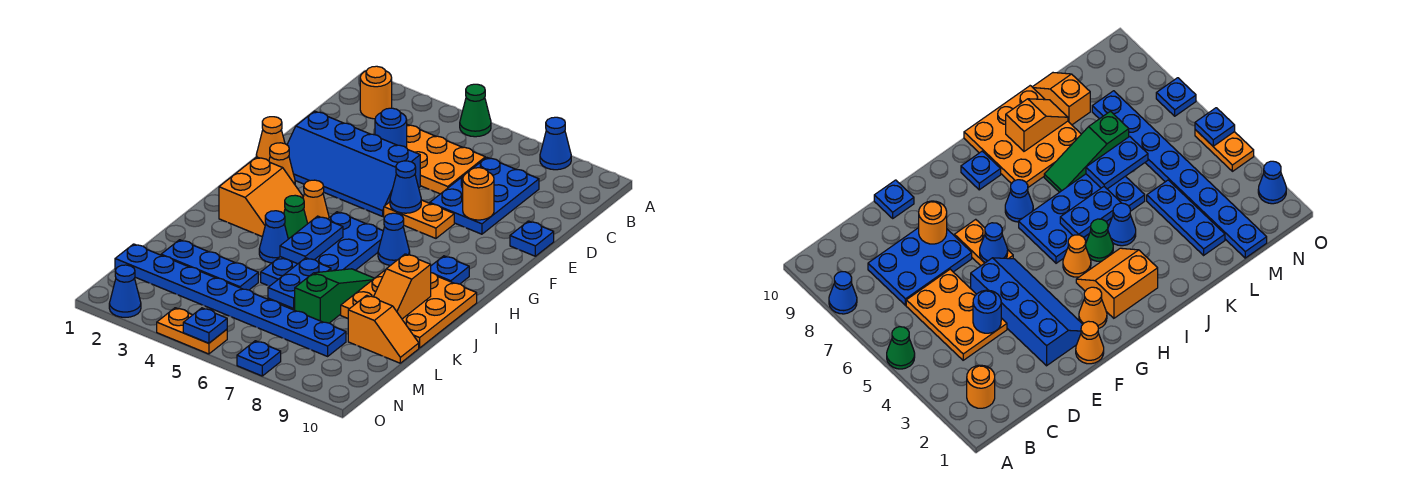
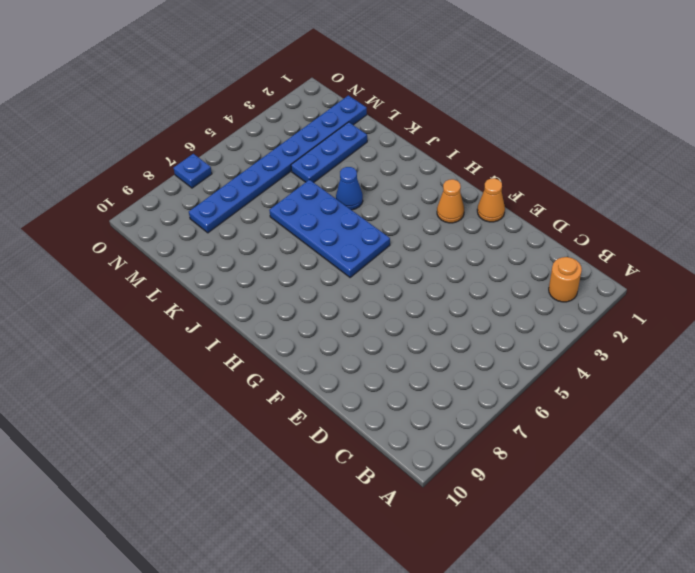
none -> green 1x1 cone [460,84,491,137]
none -> blue 1x1 cone [540,117,571,170]
none -> orange 2x3 plate [407,125,485,194]
none -> blue 2x3 plate [430,157,539,234]

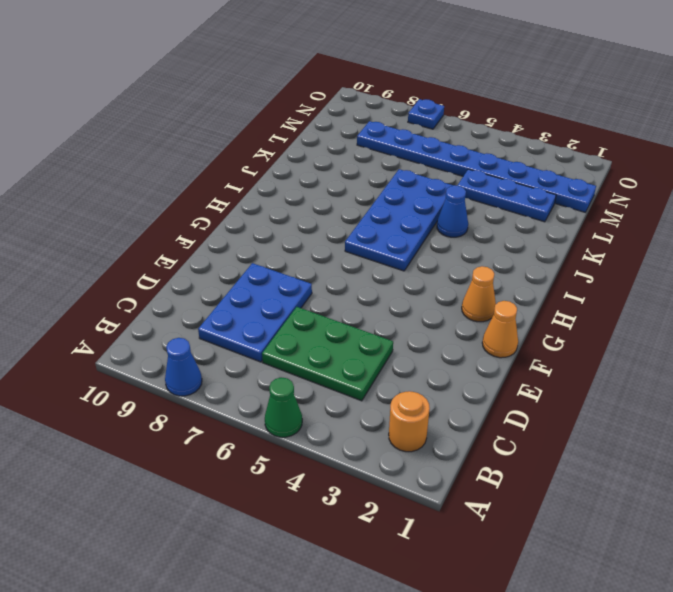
green 2x3 plate [262,307,393,401] -> orange 2x3 plate [407,125,485,194]
none -> blue 2x4 slope [287,111,420,216]
none -> blue 1x1 plate [510,221,554,256]
none -> orange 1x2 plate [384,200,454,238]
none -> orange 2x2 slope [219,157,303,237]

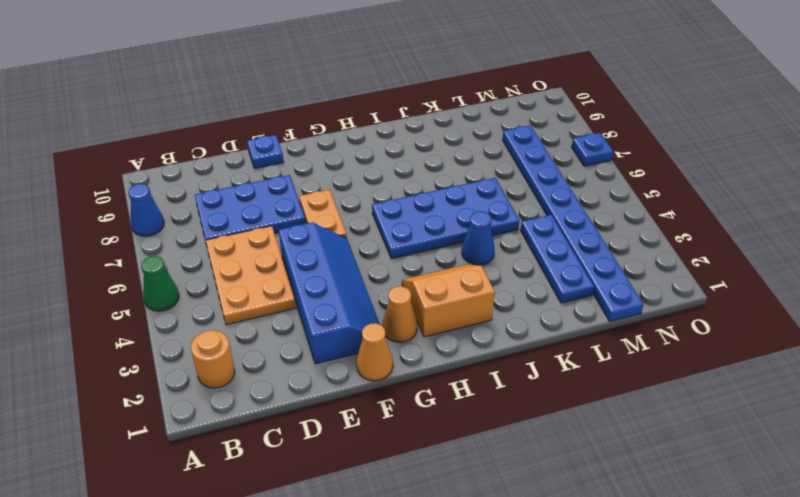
none -> orange 1x1 cone [303,180,329,223]
none -> blue 1x1 cone [378,213,410,265]
none -> blue 1x1 plate [431,256,469,284]
none -> green 1x1 cone [284,195,308,239]

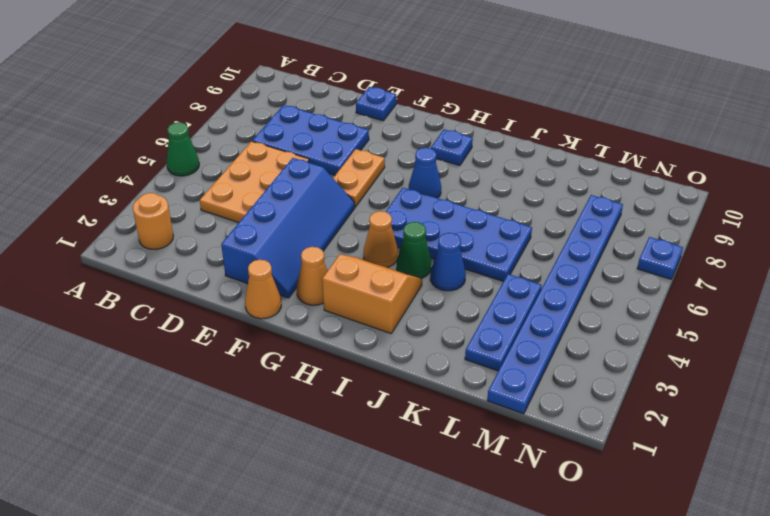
none -> blue 1x1 cone [540,117,571,170]
none -> orange 3x3 plate [341,270,477,348]
none -> green 1x3 slope [295,269,374,323]
none -> orange 1x2 slope [348,295,419,363]

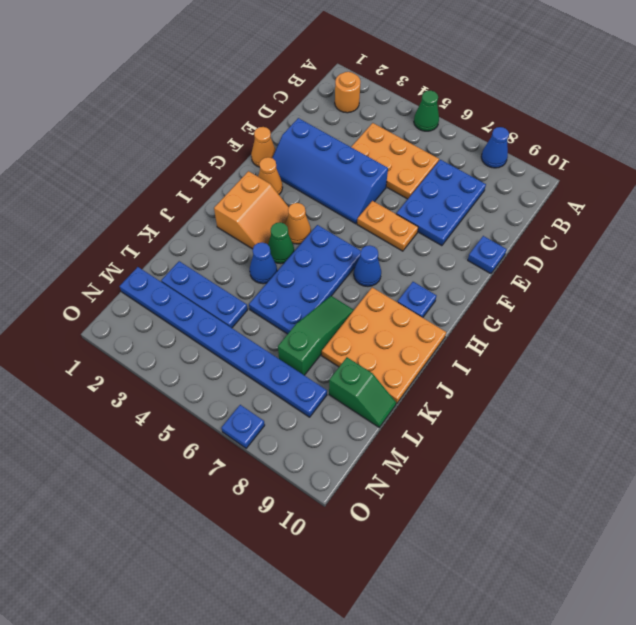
green 1x2 slope [329,357,396,427] -> orange 1x2 slope [348,295,419,363]
none -> blue 1x1 cone [109,265,141,317]
none -> orange 1x2 plate [157,308,227,354]
none -> blue 1x1 round brick [375,108,407,148]
none -> orange 1x1 round brick [463,168,494,220]

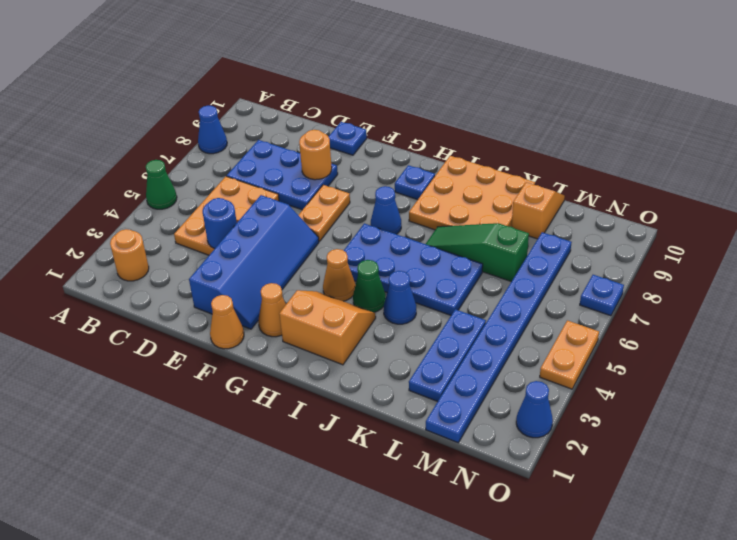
none -> blue 1x1 cone [390,161,421,213]
none -> blue 1x2 plate [280,216,343,264]
none -> orange 1x2 slope [374,254,431,319]
none -> blue 1x2 plate [268,258,331,308]

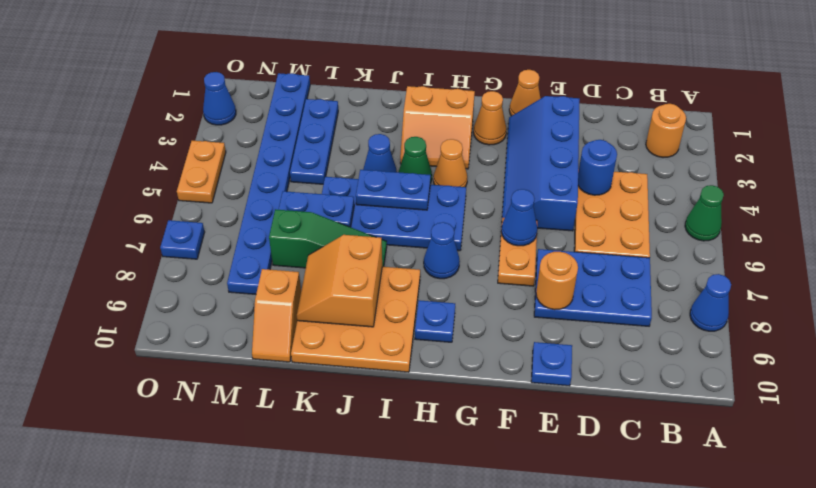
orange 2x2 slope [297,235,382,327] -> orange 1x2 slope [374,254,431,319]
none -> blue 1x1 plate [183,308,227,343]

